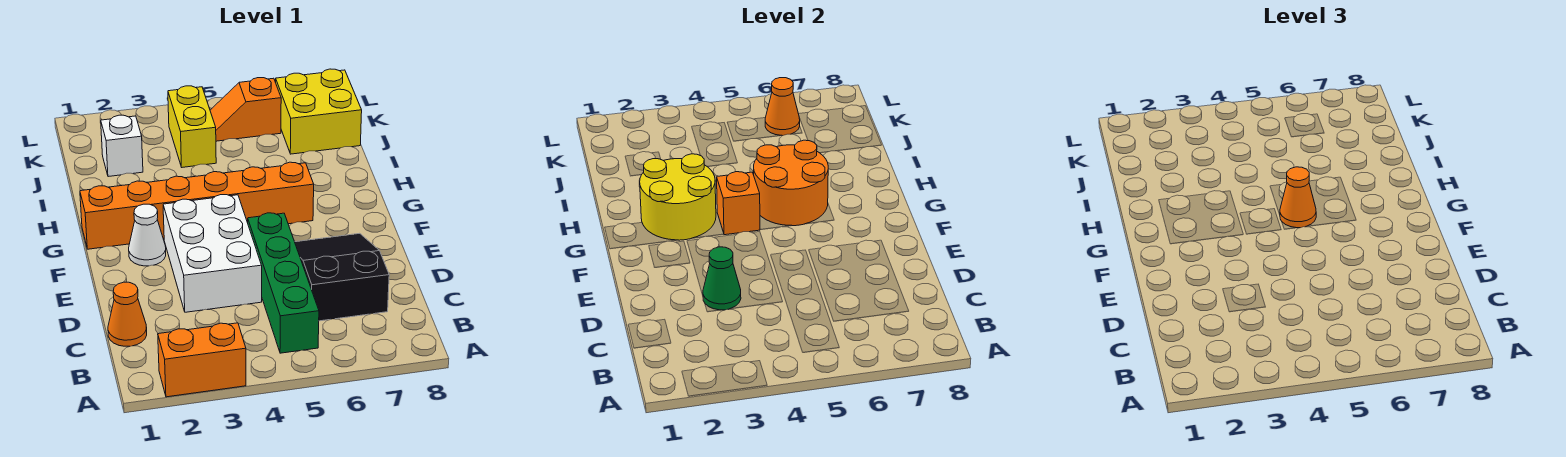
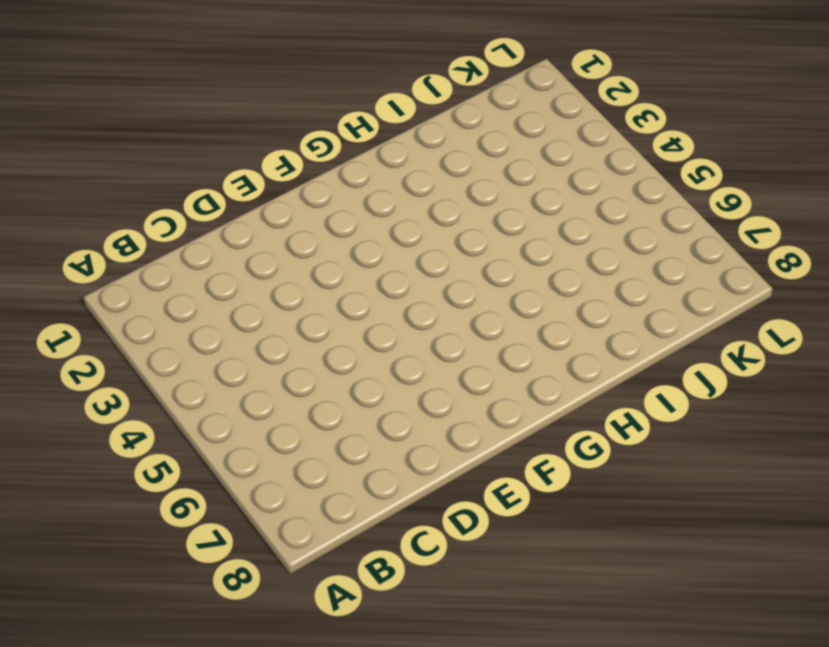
none -> orange 1x2 brick [158,323,246,397]
none -> green 1x4 brick [248,213,319,353]
none -> orange 1x1 cone [108,282,147,346]

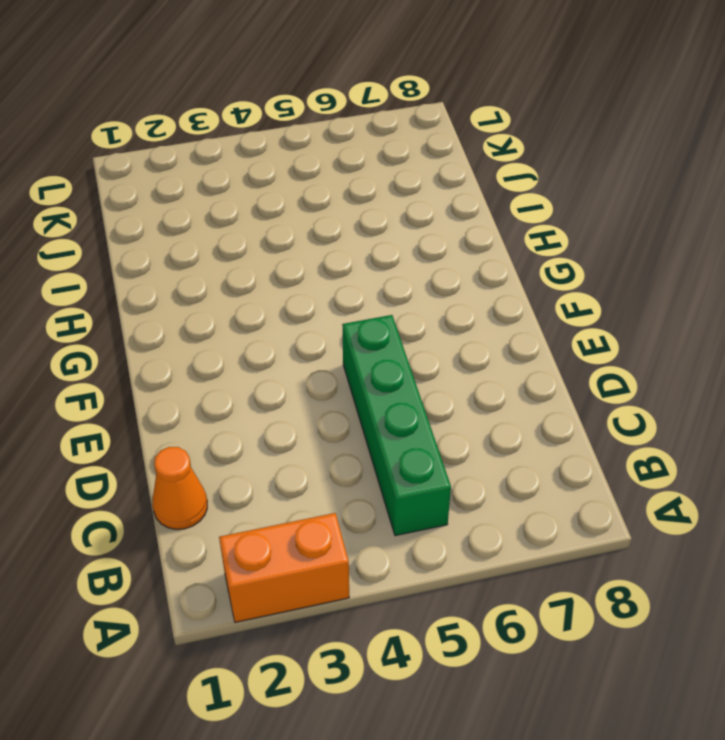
none -> black 2x3 slope [295,233,389,321]
none -> white 2x3 brick [163,195,262,312]
none -> white 1x1 cone [129,204,166,266]

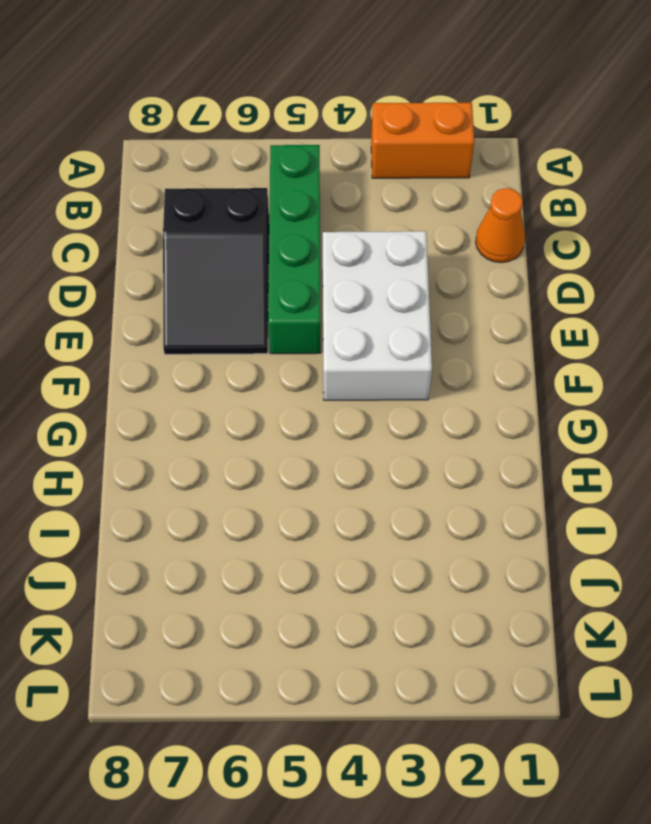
none -> white 1x1 cone [129,204,166,266]
none -> orange 1x6 brick [80,162,314,249]
none -> white 1x1 brick [101,115,143,177]

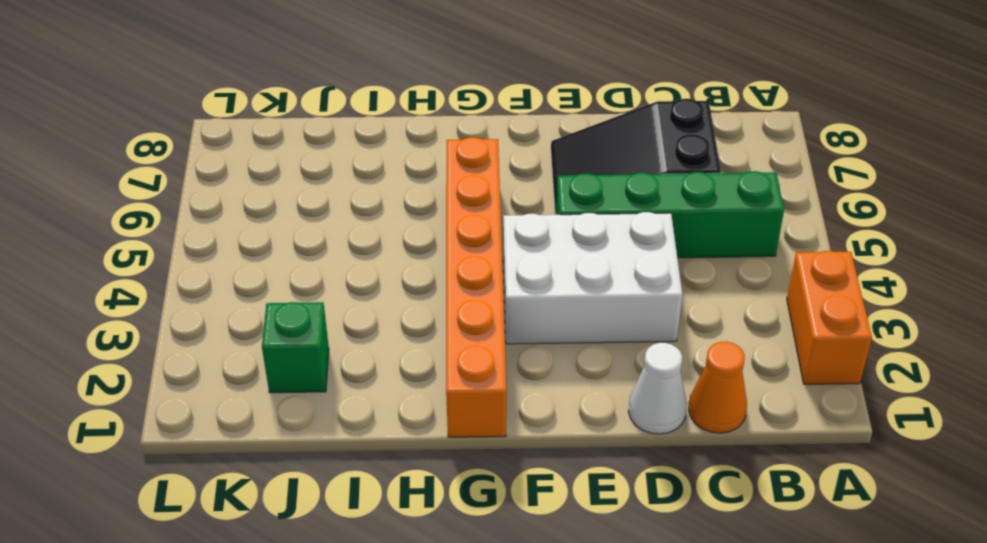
white 1x1 cone [628,343,687,434] -> white 1x1 cone moved to [129,204,166,266]
green 1x1 brick [262,302,329,393] -> white 1x1 brick [101,115,143,177]
none -> yellow 1x2 brick [168,86,216,167]
none -> yellow 2x2 brick [276,69,362,154]
none -> orange 1x2 slope [210,78,281,141]

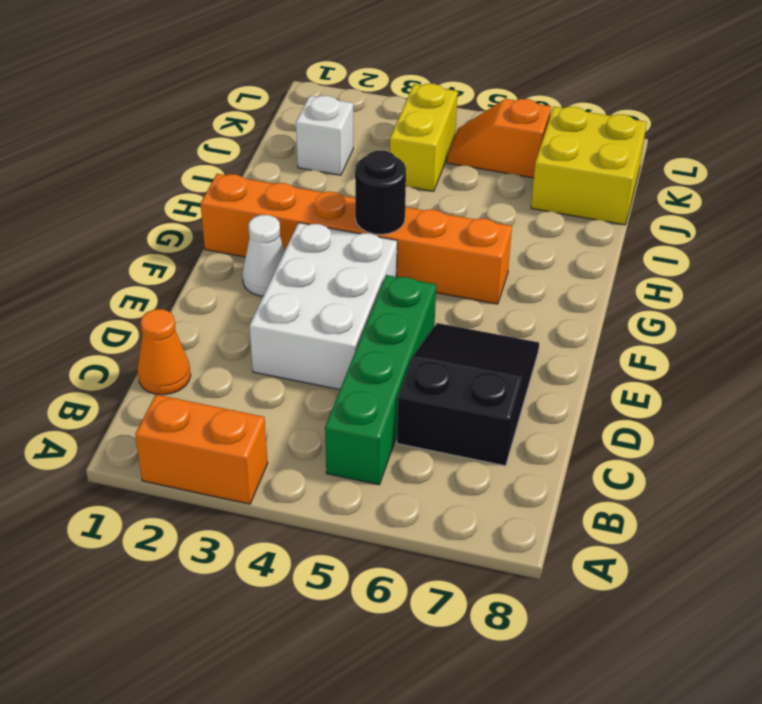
black 1x1 round brick [355,151,406,235] -> orange 1x1 brick [717,172,760,235]
none -> green 1x1 cone [703,247,741,310]
none -> yellow 2x2 round brick [639,154,716,240]
none -> orange 2x2 round brick [754,140,828,226]

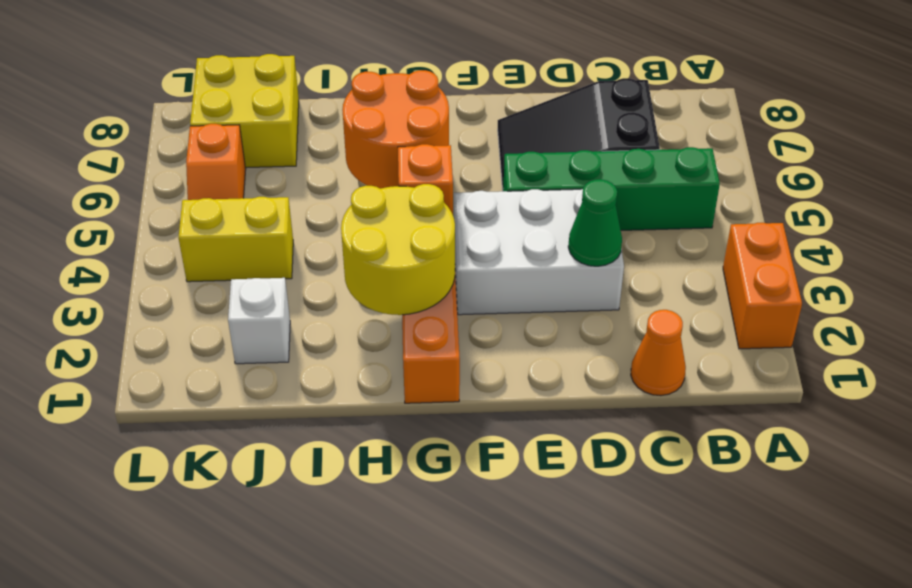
none -> white 1x1 cone [129,204,166,266]
none -> orange 1x1 cone [765,78,800,136]
none -> orange 1x1 cone [1280,167,1316,228]

